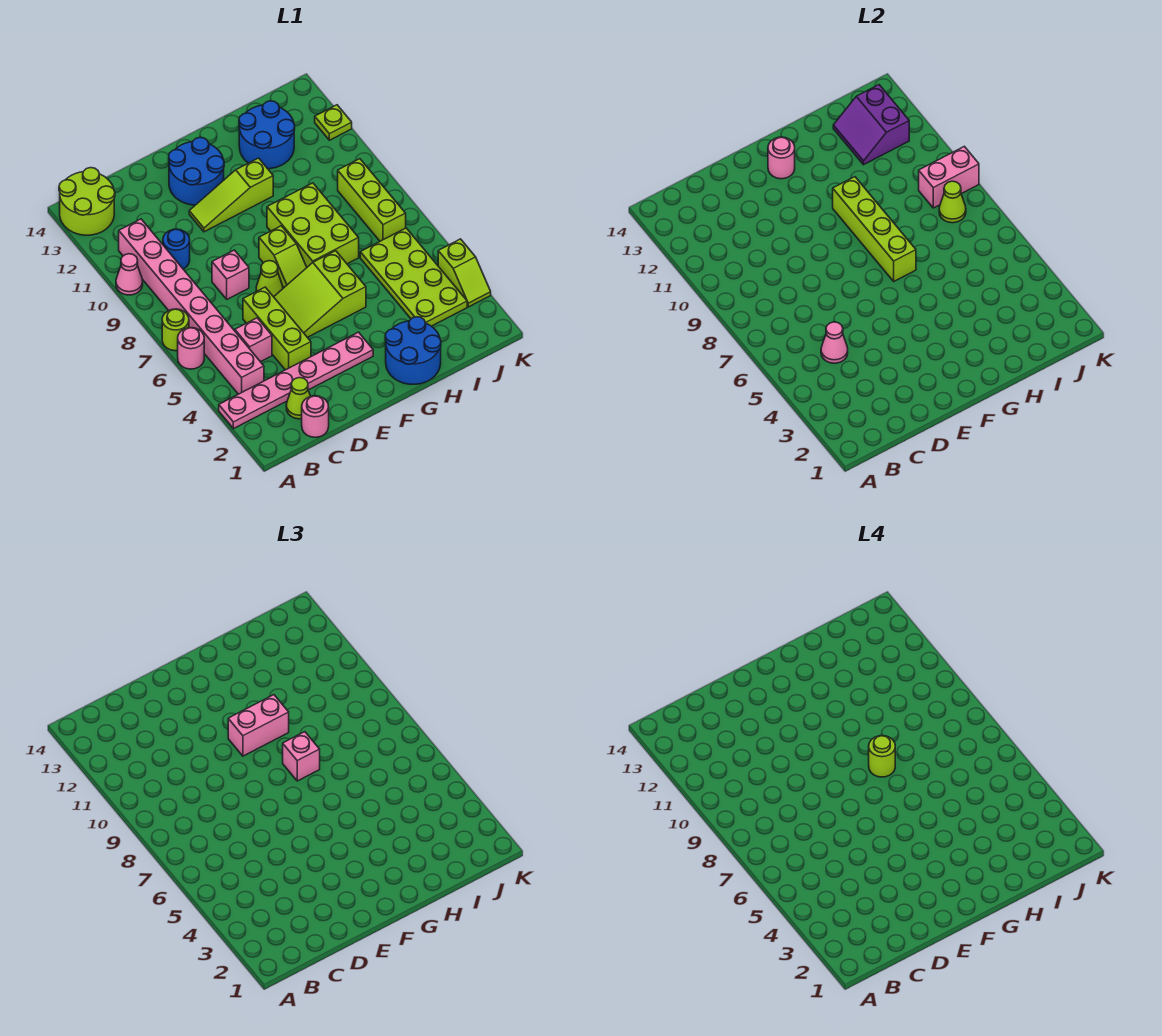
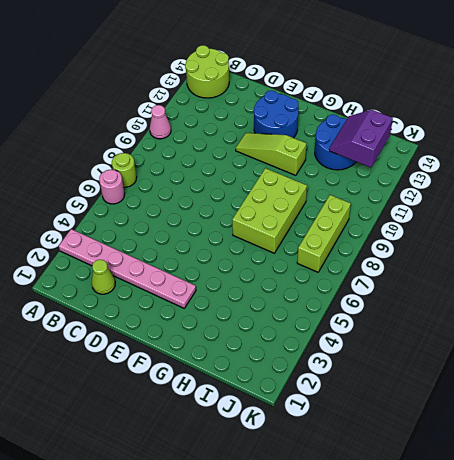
none -> pink 1x8 brick [119,219,264,394]
none -> pink 1x1 round brick [302,396,329,437]
none -> pink 1x1 brick [235,318,272,362]
none -> blue 1x1 round brick [163,229,190,269]

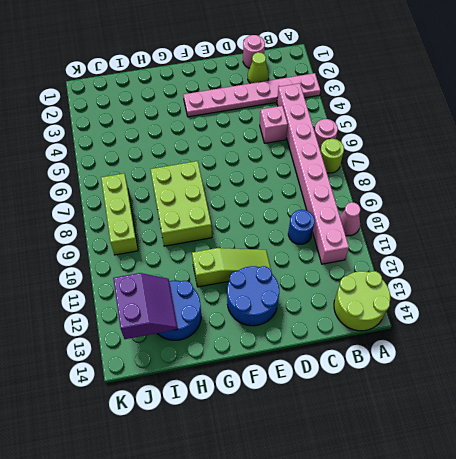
none -> lime 1x3 brick [243,287,311,370]
none -> pink 1x1 brick [212,250,249,299]
none -> lime 2x3 slope [274,251,366,337]
none -> lime 1x1 cone [256,261,283,297]

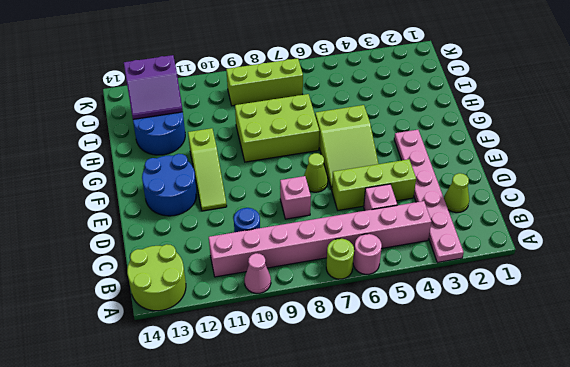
none -> pink 1x1 round brick [302,396,329,437]
none -> lime 1x2 slope [259,226,307,287]
none -> blue 2x2 round brick [385,317,441,384]
none -> lime 2x4 plate [360,228,467,326]

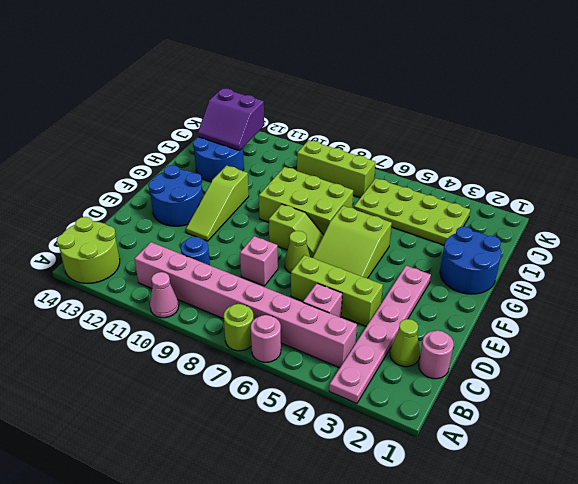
none -> lime 1x2 slope [438,239,491,307]
none -> lime 1x1 plate [315,105,352,140]
none -> pink 1x1 cone [821,322,848,363]
none -> pink 1x1 round brick [768,137,795,179]

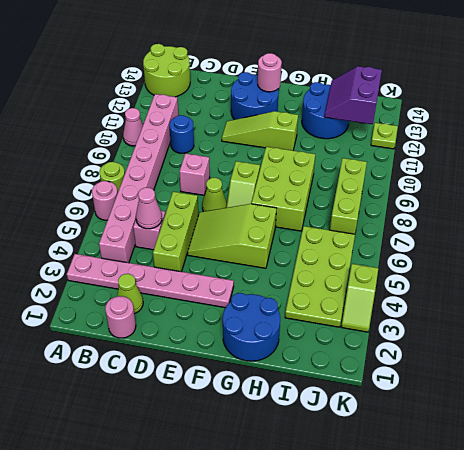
none -> lime 1x4 brick [833,177,916,281]
none -> lime 1x1 cone [939,181,966,223]
none -> pink 1x2 brick [919,146,979,208]
none -> pink 1x2 brick [228,695,289,756]

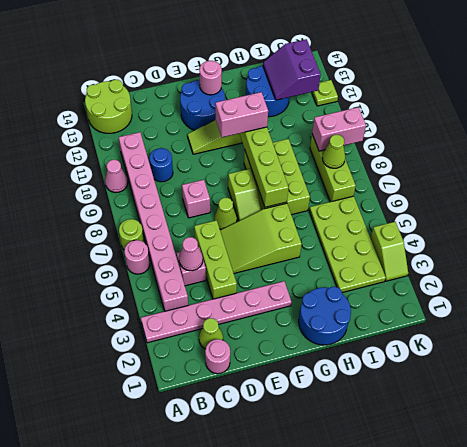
none -> pink 1x1 brick [283,732,320,781]
none -> lime 1x1 round brick [869,736,895,777]

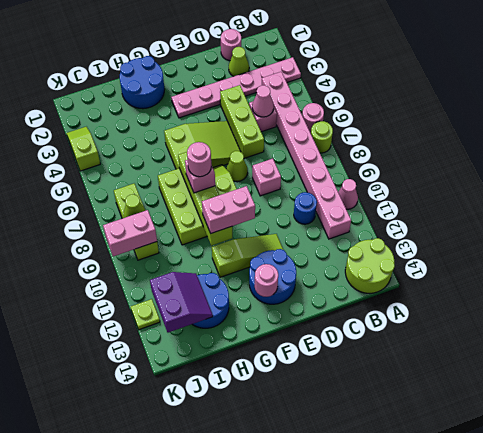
pink 1x1 round brick [187,142,211,177] -> lime 1x1 round brick [869,736,895,777]
none -> lime 2x4 plate [360,228,467,326]

